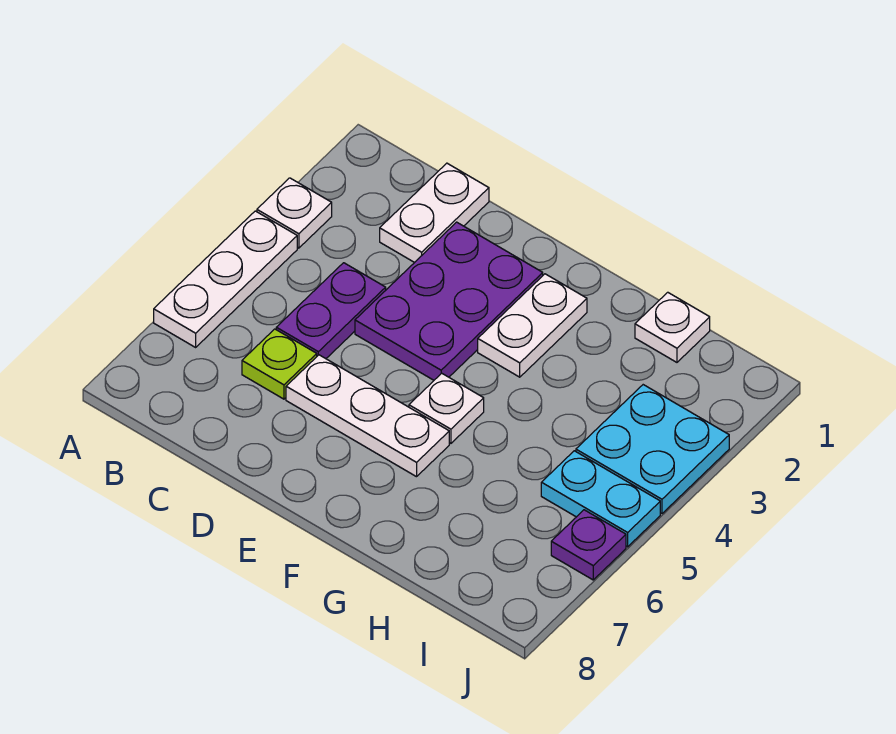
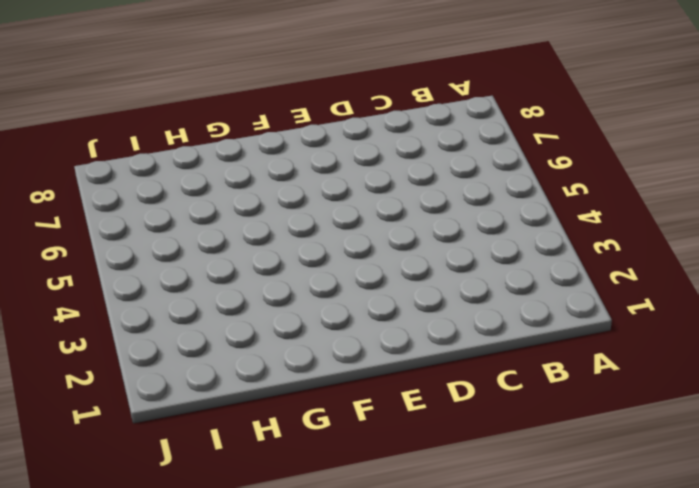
none -> white 1x1 plate [257,178,332,248]
none -> white 1x3 plate [154,211,297,347]
none -> white 1x2 plate [380,163,489,263]

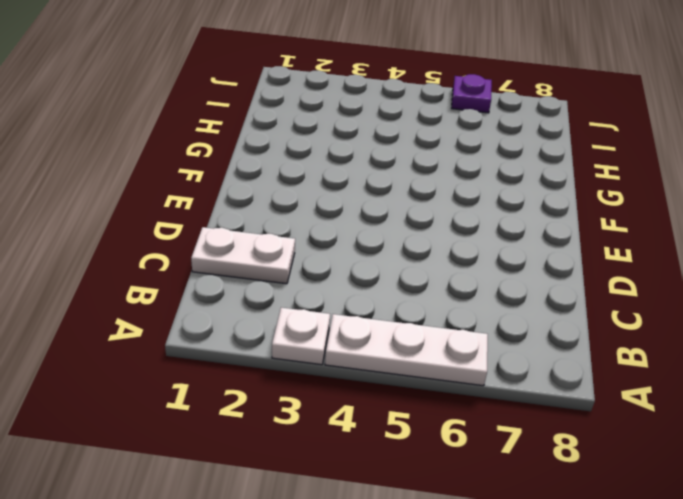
none -> purple 1x2 plate [276,263,386,359]
none -> lime 1x1 plate [242,329,317,399]
none -> purple 2x3 plate [355,222,543,380]

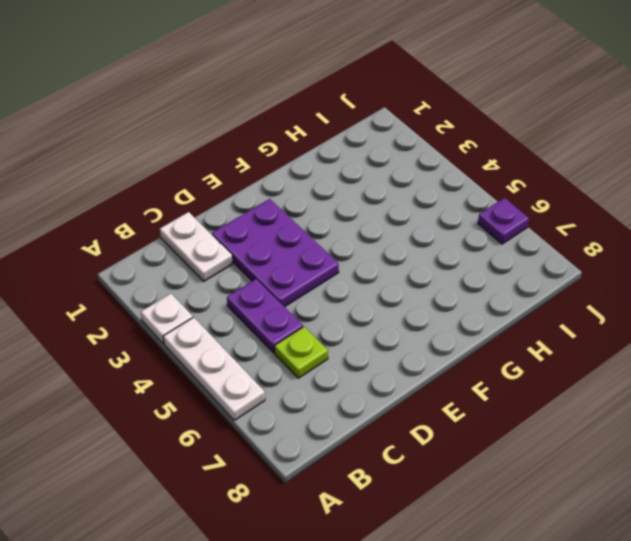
none -> white 1x3 plate [286,355,449,477]
none -> white 1x2 plate [478,274,587,377]
none -> white 1x1 plate [409,373,484,443]

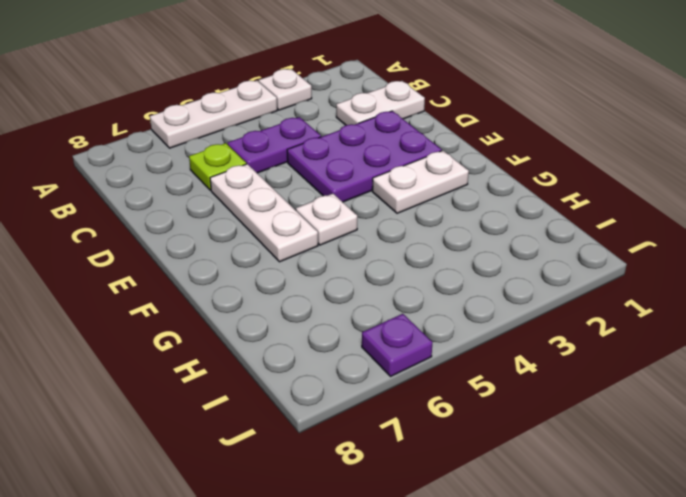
none -> white 1x1 plate [635,292,710,362]
none -> cyan 2x2 plate [576,385,729,513]
none -> cyan 1x2 plate [541,451,660,547]

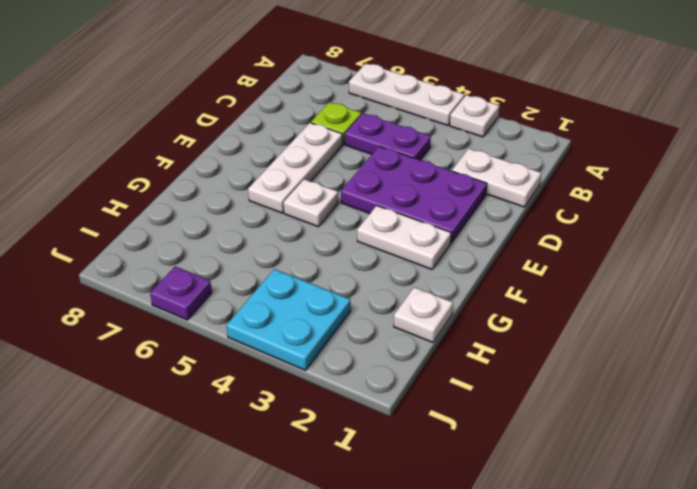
none -> cyan 1x2 plate [541,451,660,547]

